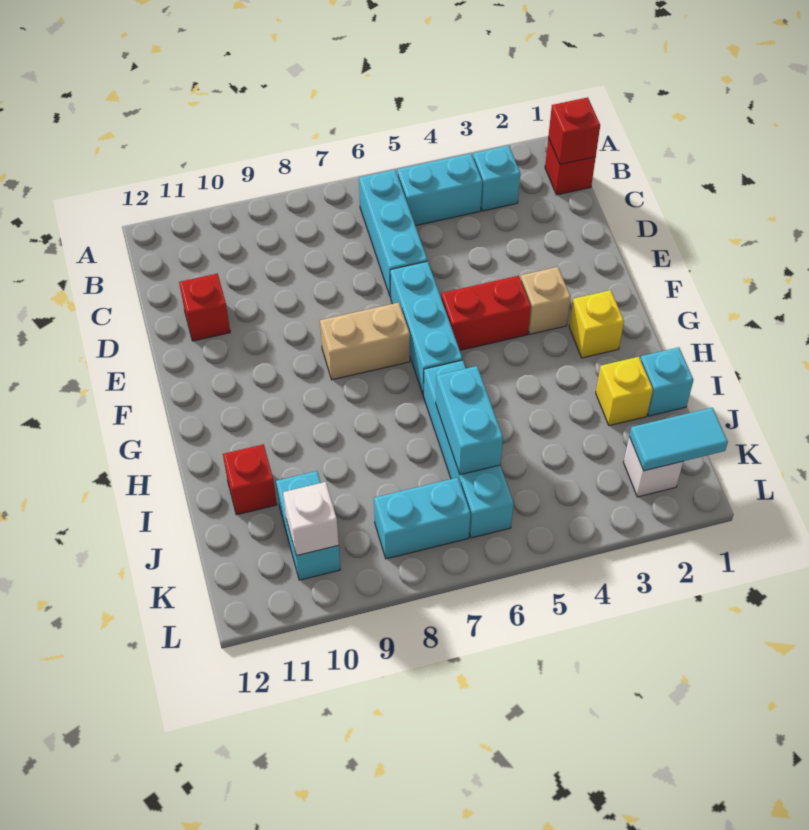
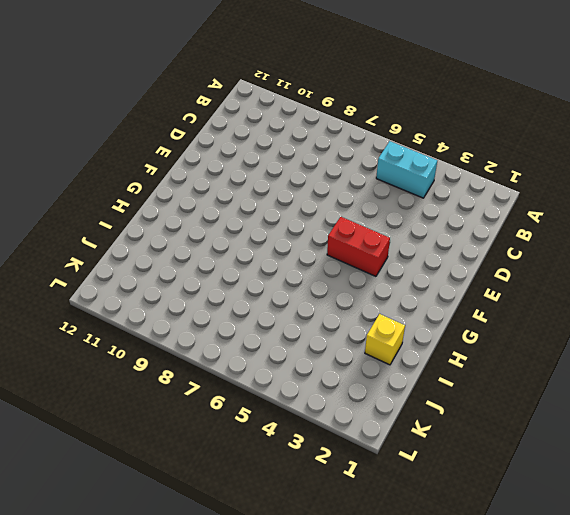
none -> red 1x1 brick [545,138,596,195]
none -> cyan 1x1 brick [473,146,520,211]
none -> cyan 1x3 brick [359,170,427,297]

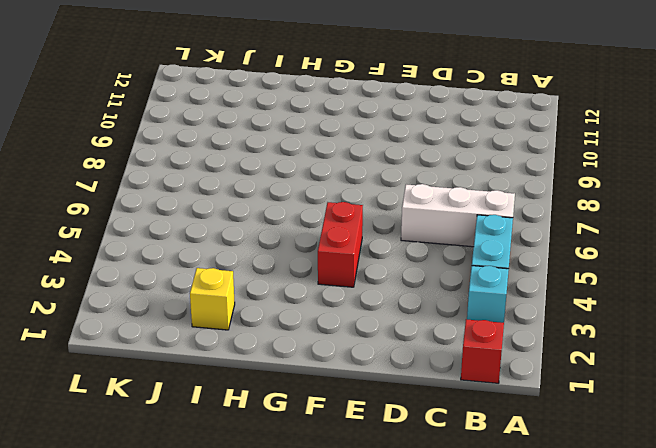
white 1x3 brick [401,184,515,247] -> cyan 1x3 brick [359,170,427,297]
none -> red 1x1 brick [179,274,230,341]
none -> cyan 1x3 brick [390,261,462,394]
none -> tan 1x1 brick [520,267,571,334]

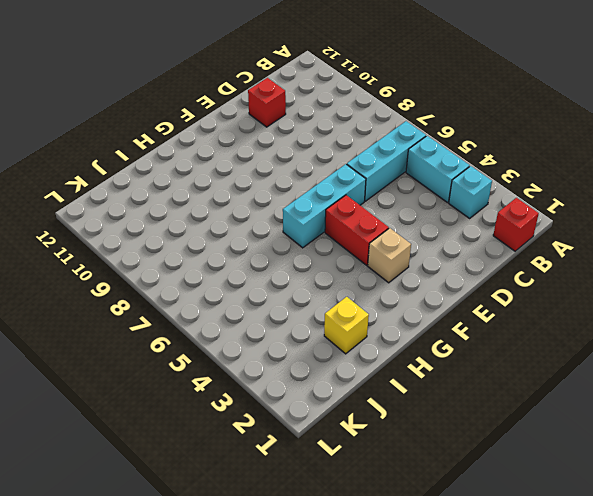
none -> tan 1x2 brick [320,303,410,380]
none -> yellow 1x1 brick [569,290,624,358]
none -> cyan 1x4 brick [423,360,514,538]

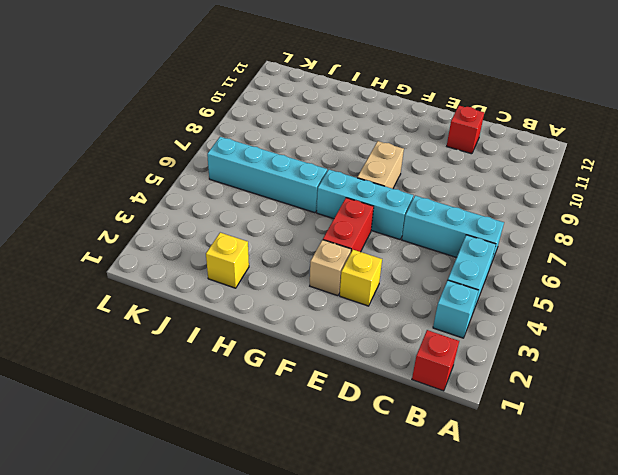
yellow 1x1 brick [340,250,382,306] -> yellow 1x1 brick moved to [569,290,624,358]
none -> cyan 1x1 brick [640,347,693,416]
none -> red 1x1 brick [223,444,277,515]
none -> cyan 1x2 brick [276,471,340,580]

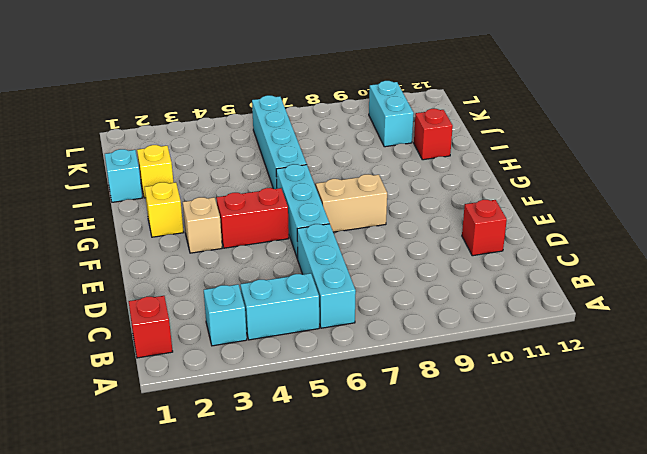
none -> white 1x1 brick [624,437,683,497]
none -> cyan 1x2 brick [374,478,470,559]
none -> red 1x1 brick [548,97,600,164]

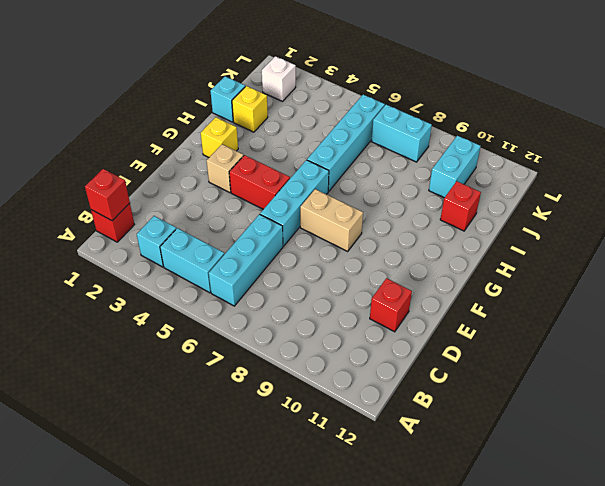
none -> cyan 1x2 brick [436,366,503,475]
none -> cyan 1x2 tile [629,408,728,471]
none -> white 1x1 brick [283,482,339,556]

